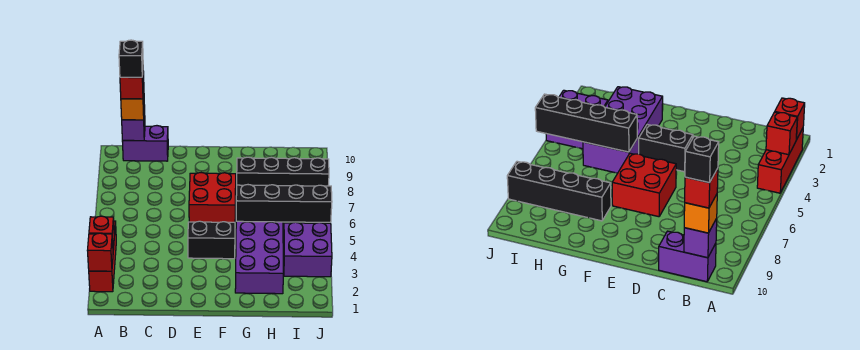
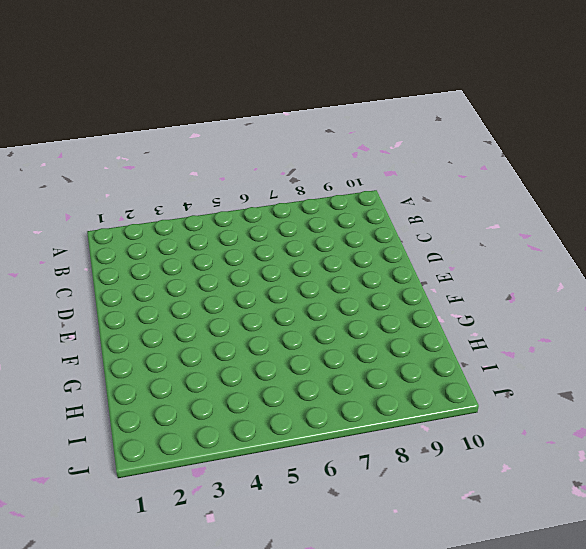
none -> red 1x3 brick [89,221,116,292]
none -> purple 1x2 brick [122,126,168,161]
none -> black 1x2 brick [188,221,235,259]

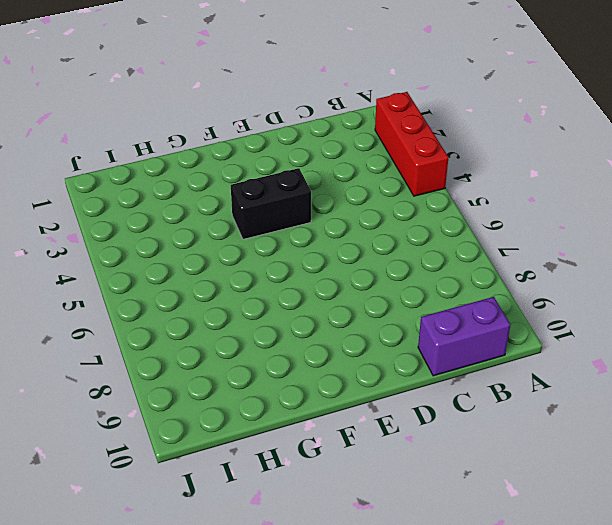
none -> red 2x2 brick [189,173,236,222]
none -> purple 2x4 brick [235,221,284,294]
none -> black 1x4 brick [237,157,329,186]

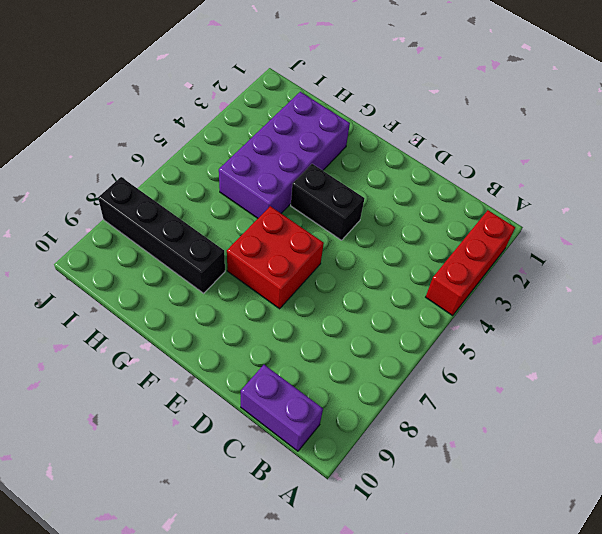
none -> purple 2x2 brick [283,222,332,277]
none -> red 1x1 brick [87,233,113,271]
none -> red 1x1 brick [89,216,114,250]

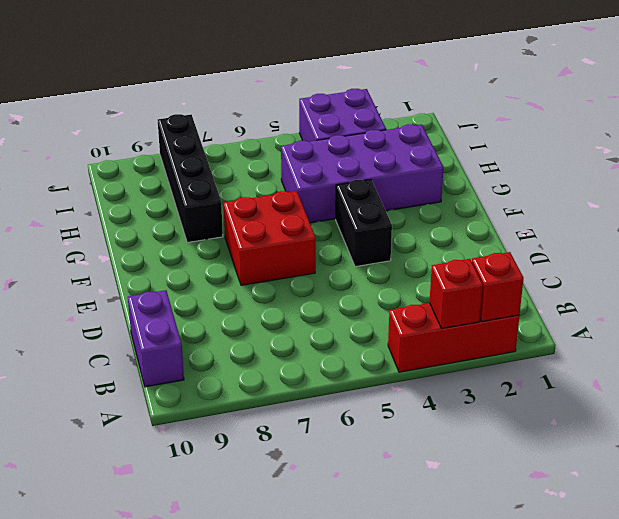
none -> purple 1x1 brick [122,106,145,141]
none -> black 1x4 brick [236,185,332,222]
none -> orange 1x1 brick [121,91,145,120]

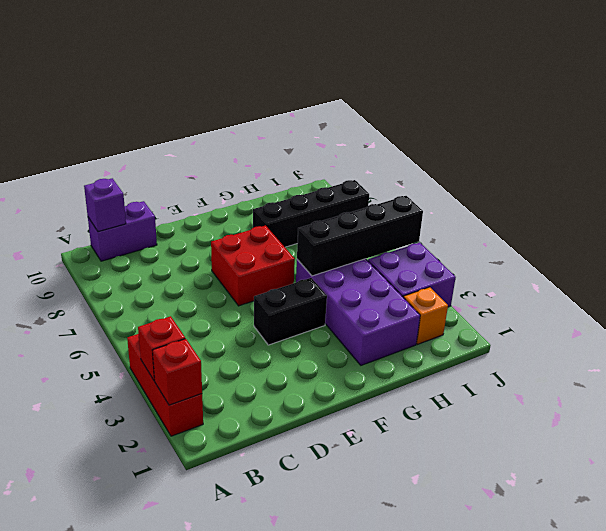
orange 1x1 brick [404,287,448,344] -> orange 1x1 brick moved to [121,91,145,120]
none -> red 1x1 brick [120,71,144,99]
none -> black 1x1 brick [119,40,143,77]

